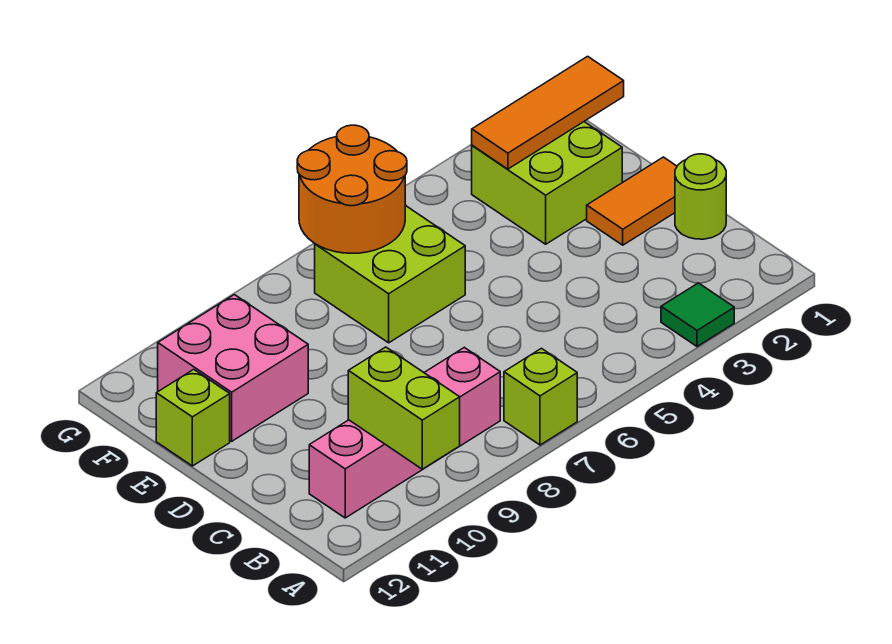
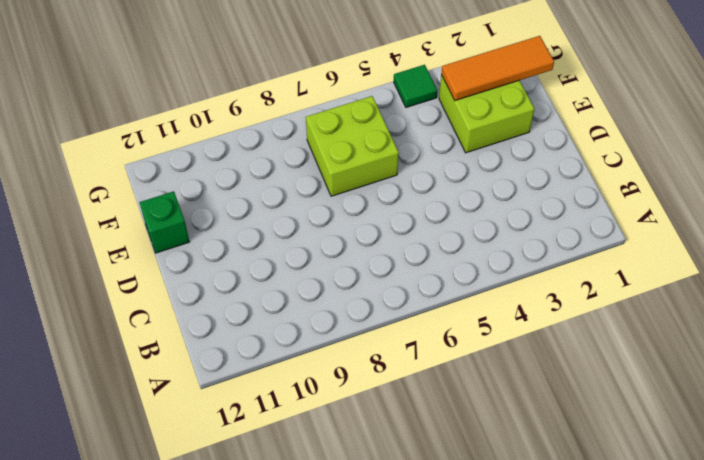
green 1x1 brick [139,191,189,253] -> lime 1x1 brick [156,369,230,466]
green 1x1 tile [394,65,437,107] -> green 1x1 tile moved to [661,283,734,346]
none -> lime 1x1 brick [504,348,577,445]
none -> pink 1x4 brick [309,347,500,518]
none -> lime 1x1 round brick [675,154,726,239]

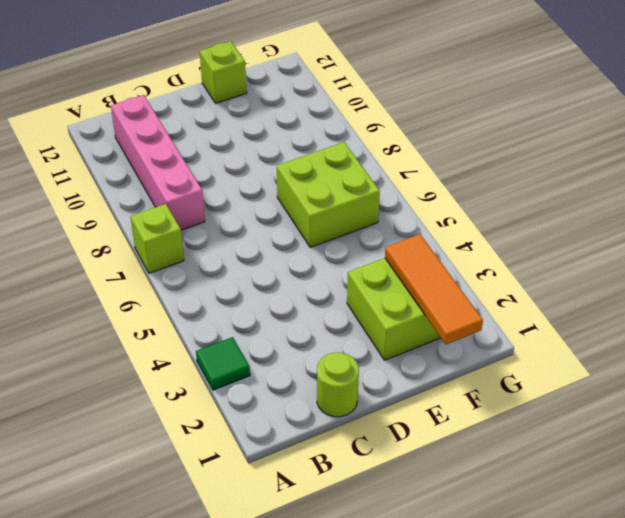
none -> orange 1x2 tile [587,157,677,245]
none -> pink 2x2 brick [158,295,308,441]
none -> lime 1x2 brick [348,347,460,469]

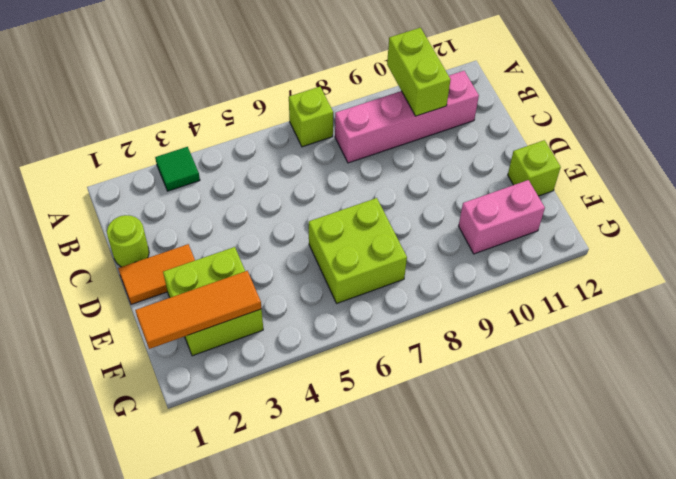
pink 1x2 brick [459,180,545,254] -> pink 2x2 brick [158,295,308,441]
none -> orange 2x2 round brick [297,125,407,253]

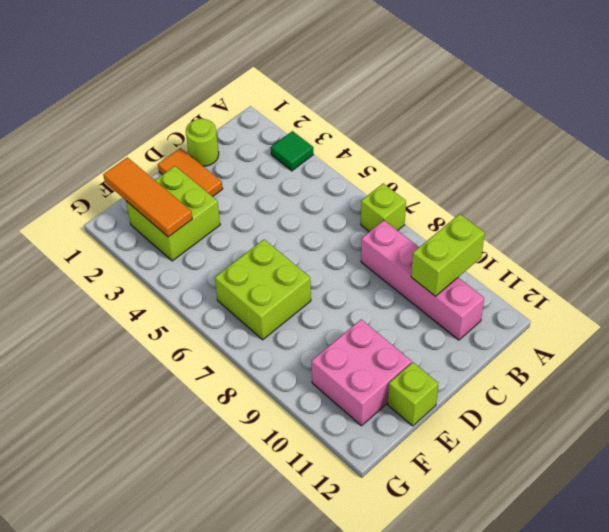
none -> orange 2x2 round brick [297,125,407,253]

